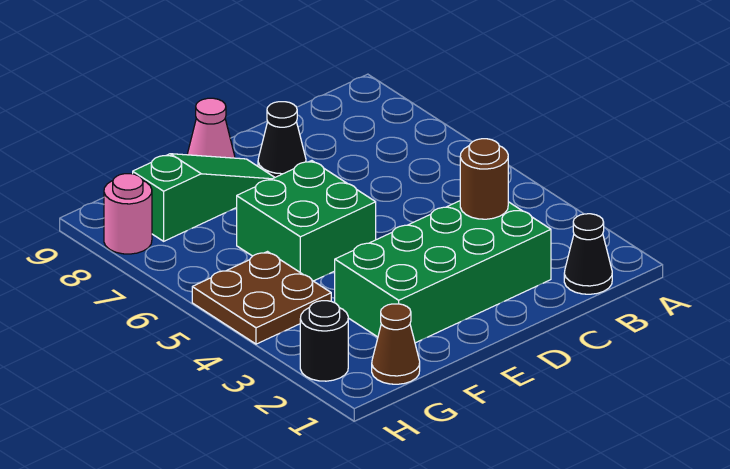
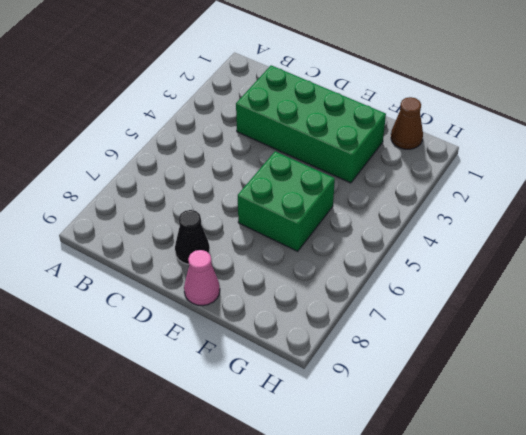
none -> black 1x1 cone [564,214,612,294]
none -> green 1x3 slope [133,154,275,241]

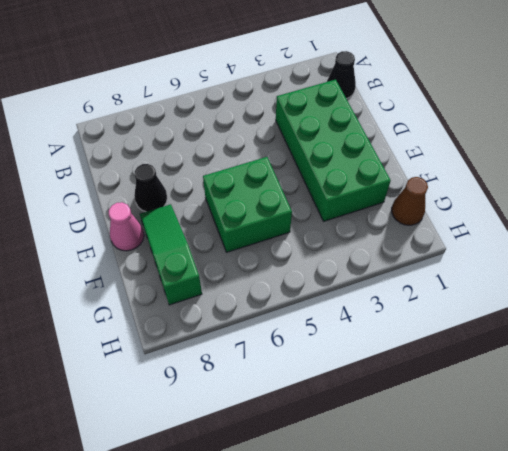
none -> brown 2x2 plate [192,252,331,344]
none -> black 1x1 round brick [300,301,348,381]

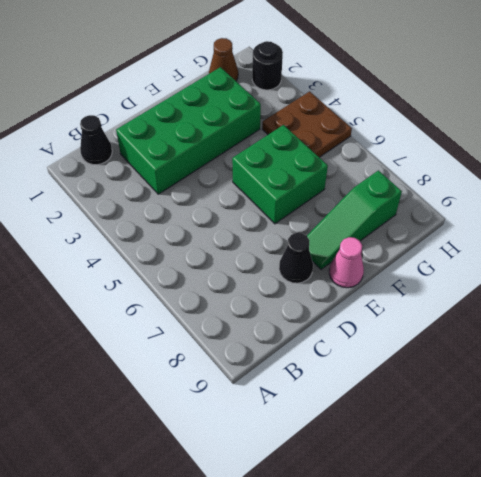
none -> pink 1x1 round brick [104,174,152,254]
none -> brown 1x1 round brick [460,139,508,219]

